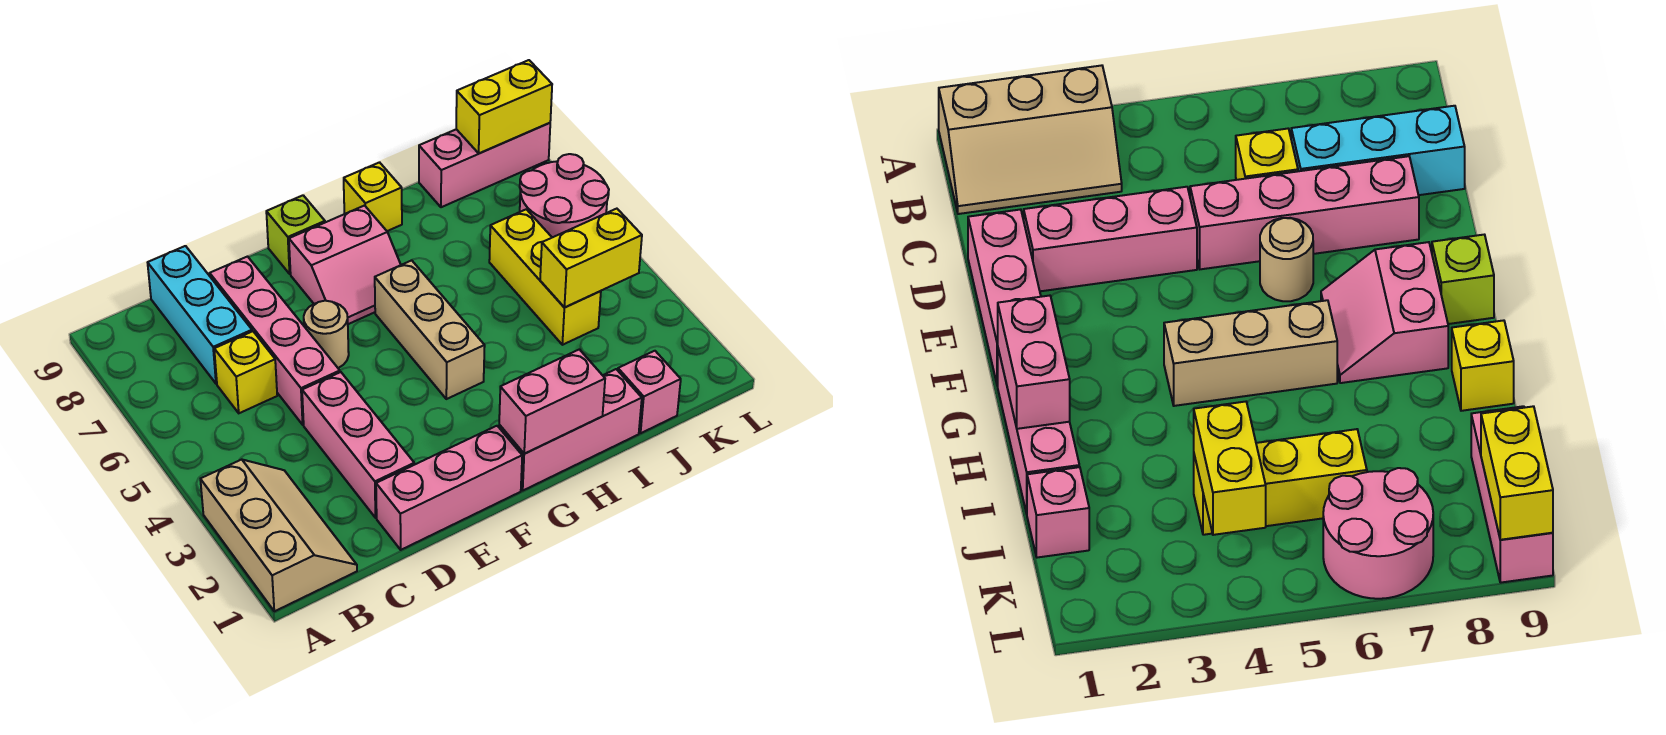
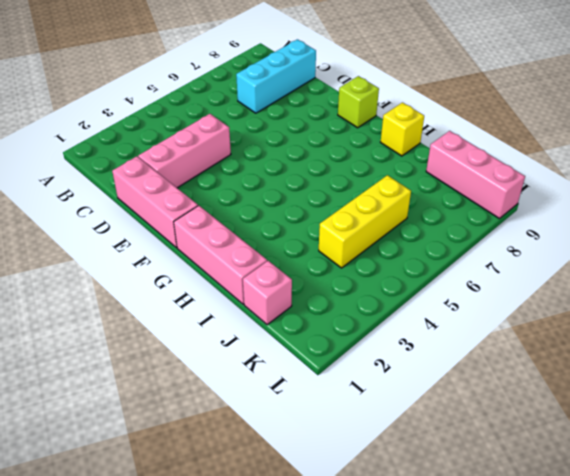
none -> tan 2x3 slope [200,460,357,611]
none -> yellow 1x1 brick [214,331,277,413]
none -> pink 1x4 brick [210,256,340,425]

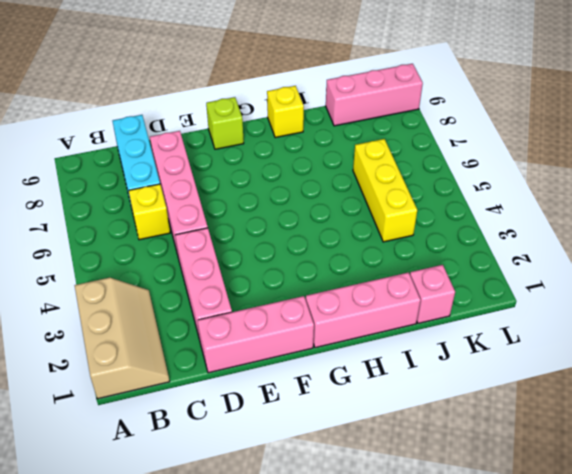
none -> tan 1x1 round brick [304,301,349,368]
none -> pink 2x2 slope [289,206,401,324]
none -> tan 1x3 brick [375,260,485,399]

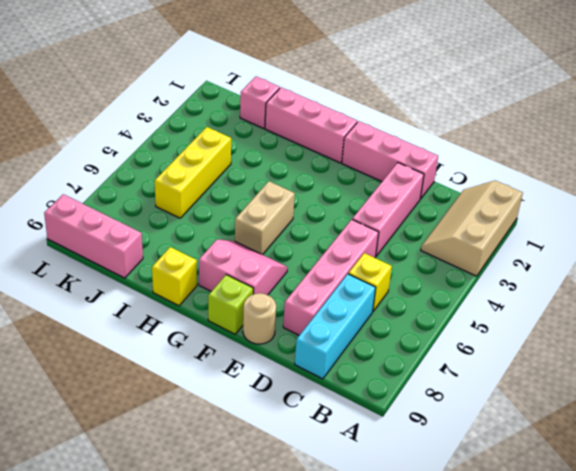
tan 1x1 round brick [243,293,276,344] -> tan 1x1 round brick moved to [304,301,349,368]
tan 1x2 brick [235,181,295,255] -> tan 1x3 brick [375,260,485,399]
none -> pink 2x2 round brick [520,154,609,237]
none -> pink 1x2 brick [499,349,605,454]
none -> yellow 1x2 brick [540,209,642,308]

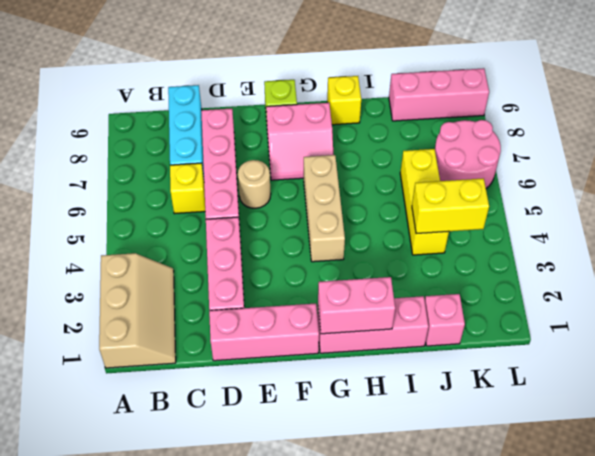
none -> yellow 1x2 brick [456,60,552,153]

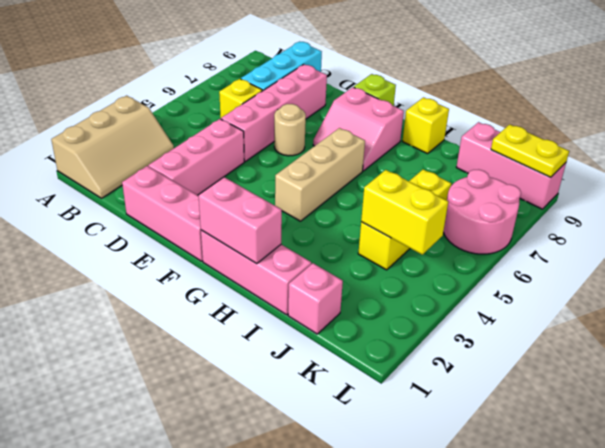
yellow 1x2 plate [491,124,569,177] -> yellow 1x2 brick [456,60,552,153]

